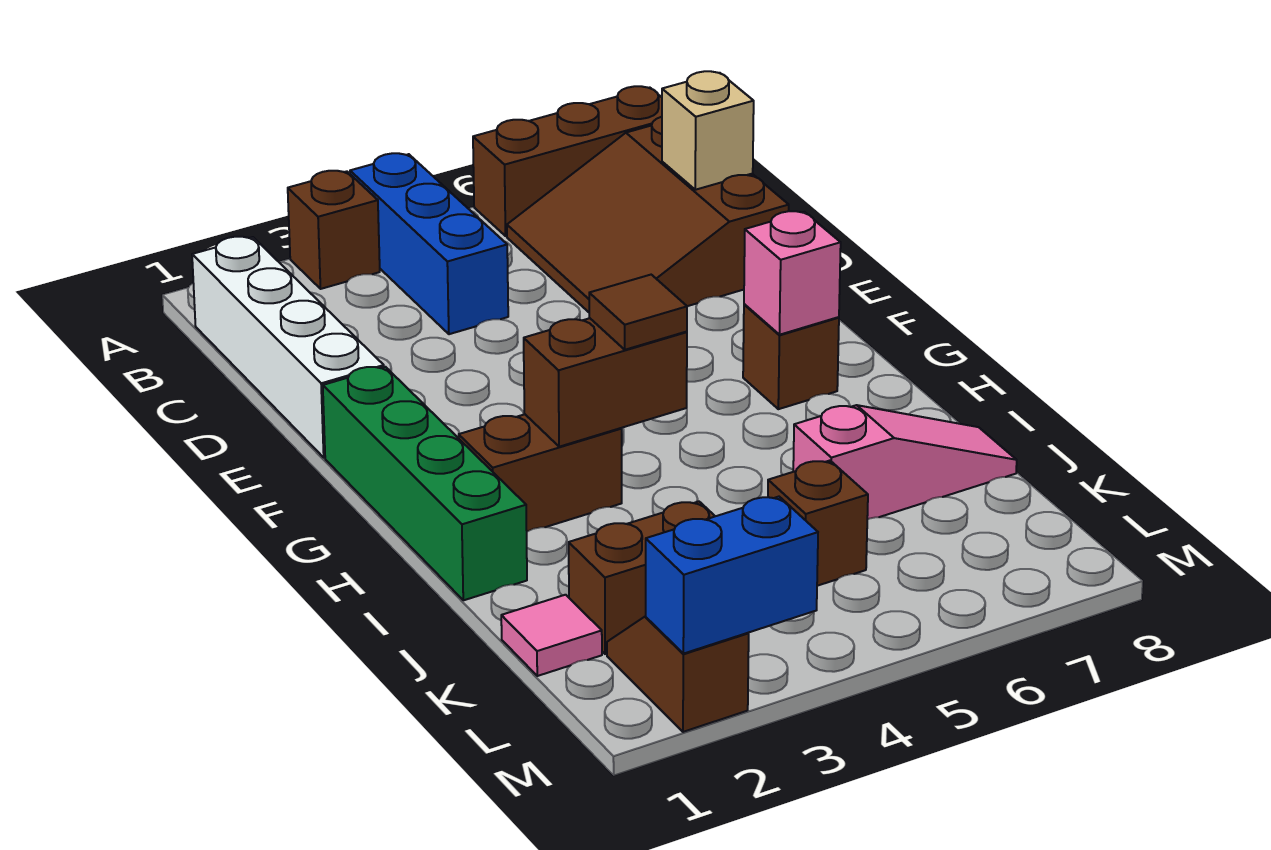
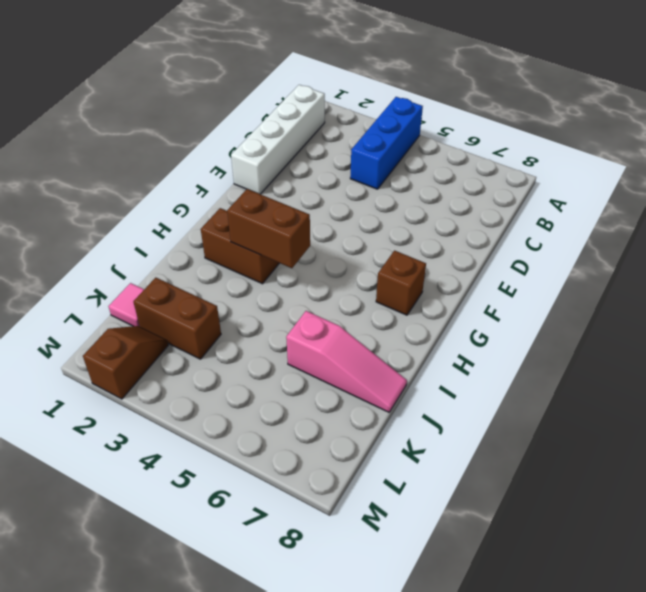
none -> brown 1x1 brick [288,171,380,289]
none -> brown 1x3 brick [473,86,662,236]
none -> brown 3x3 slope [507,117,789,312]

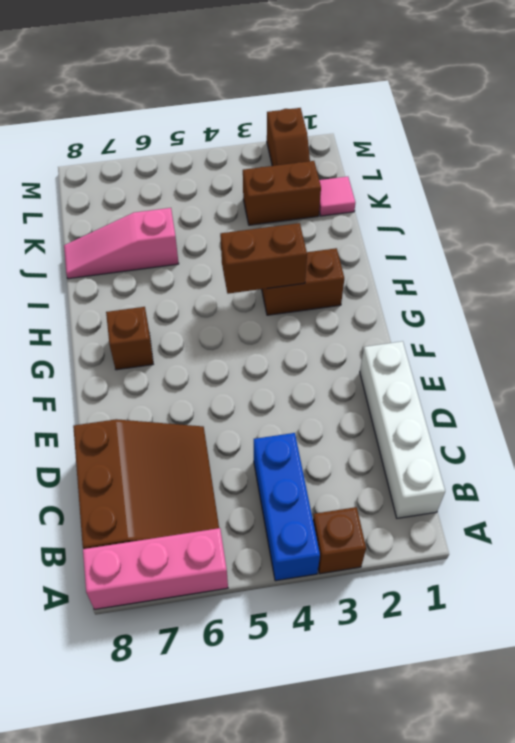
pink 1x3 brick [83,528,228,609] -> brown 1x3 brick [473,86,662,236]
none -> green 1x4 brick [323,367,527,600]
none -> brown 1x1 brick [768,461,868,586]
none -> tan 1x1 brick [662,71,754,190]

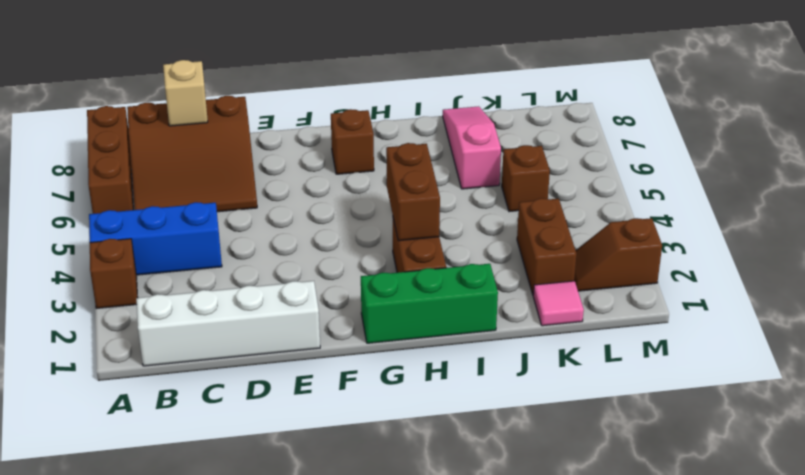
green 1x3 brick [361,264,498,343] -> green 1x4 brick [323,367,527,600]
none -> pink 1x1 brick [744,211,841,335]
none -> blue 1x2 brick [646,497,818,654]
none -> brown 1x1 tile [589,275,687,350]

